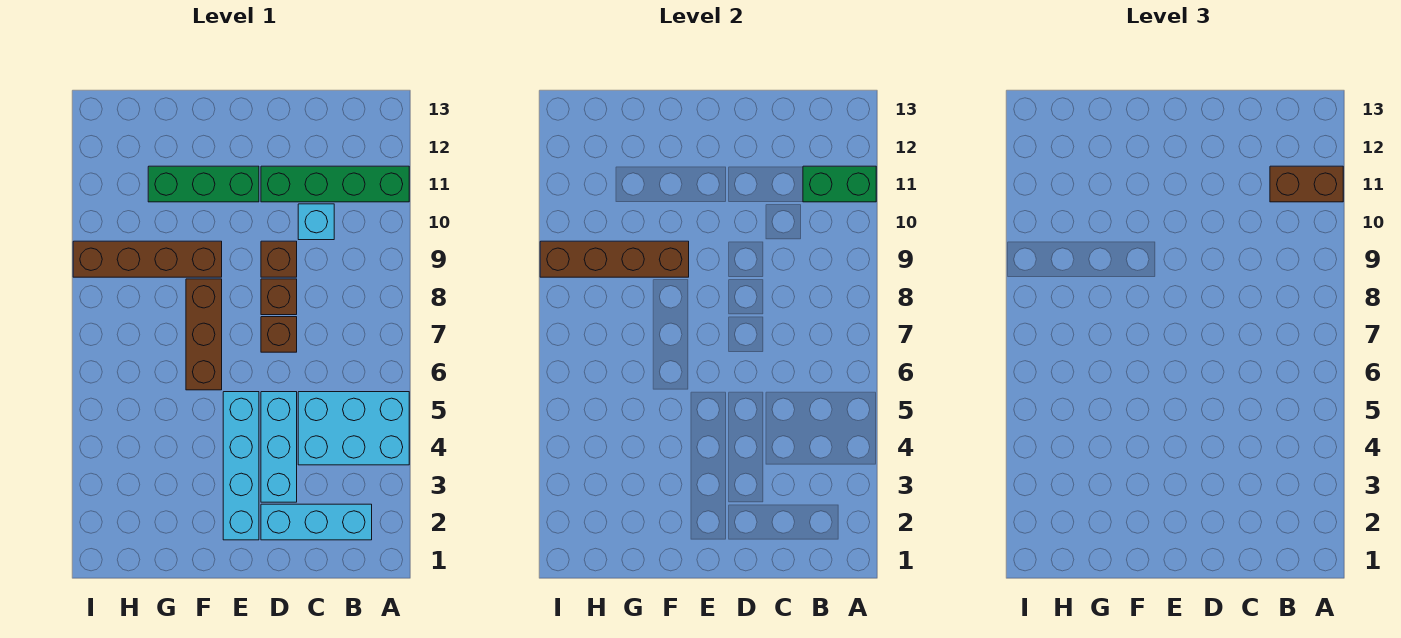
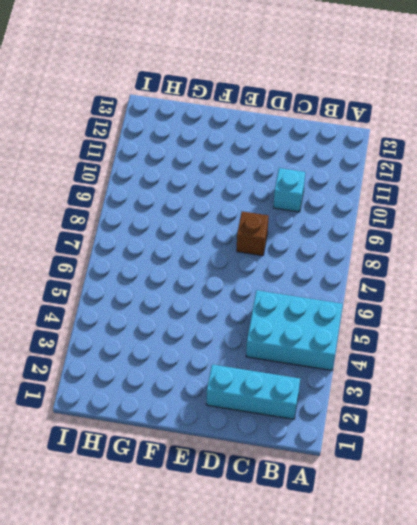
none -> green 1x4 brick [261,166,409,202]
none -> cyan 1x3 brick [261,392,297,502]
none -> brown 1x1 brick [261,317,297,352]

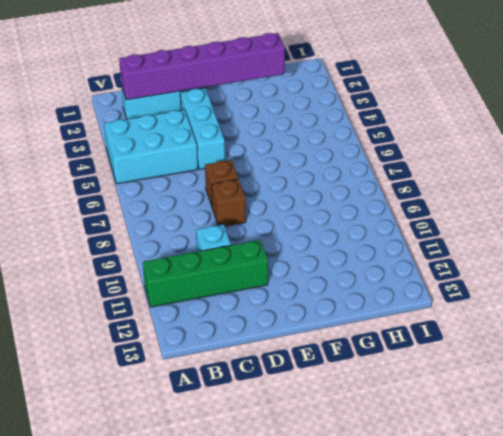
purple 1x6 brick [119,33,285,100] -> none
none -> brown 1x1 brick [261,241,297,277]
none -> cyan 1x4 brick [223,392,259,540]
none -> green 1x3 brick [148,166,259,202]

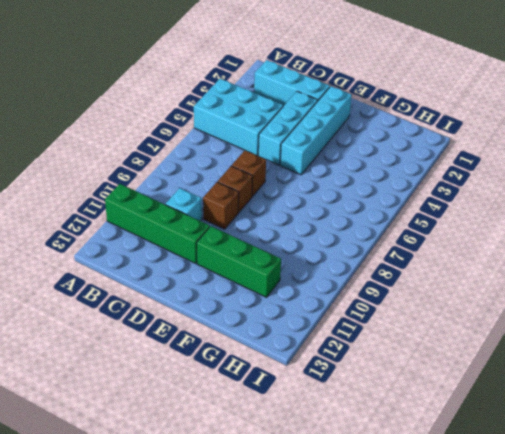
none -> brown 1x3 brick [186,279,222,390]
none -> brown 1x4 brick [73,241,222,277]
none -> green 1x2 brick [803,166,876,202]

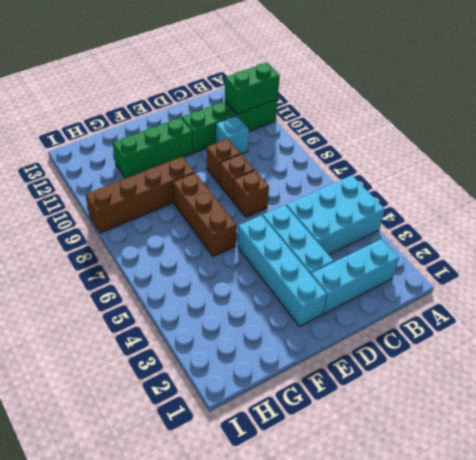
none -> brown 1x4 brick [540,241,689,277]
none -> brown 1x2 brick [1270,166,1343,202]

